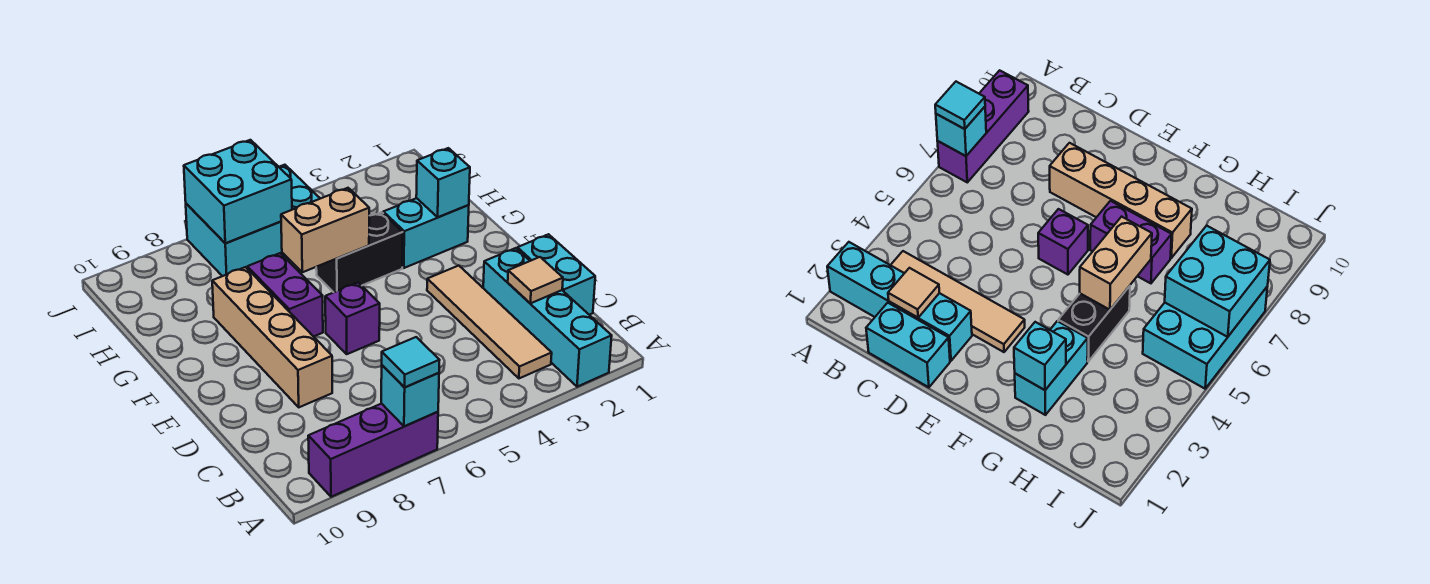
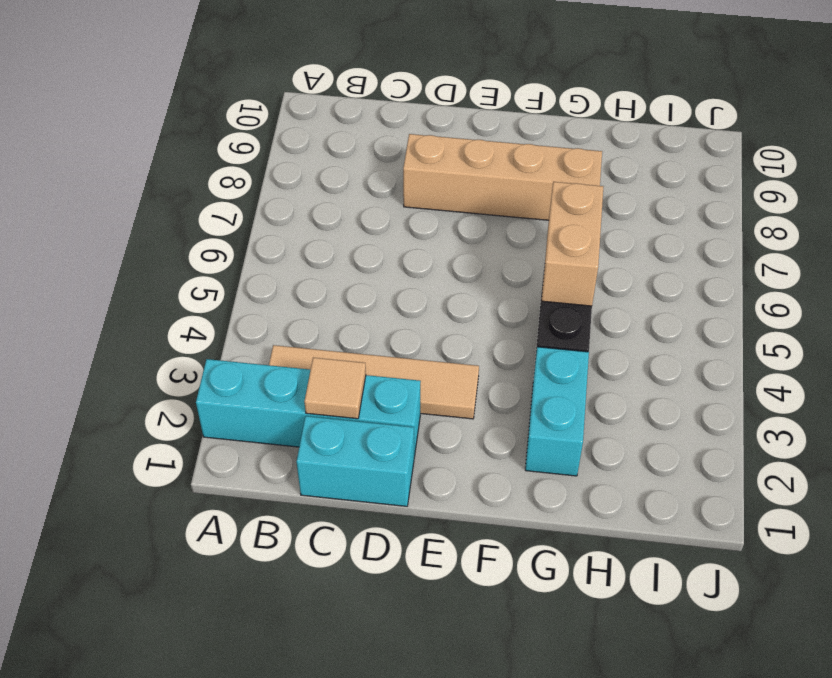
none -> purple 1x3 brick [308,404,438,497]
none -> purple 1x1 brick [325,283,380,354]
none -> purple 1x2 brick [247,253,323,337]

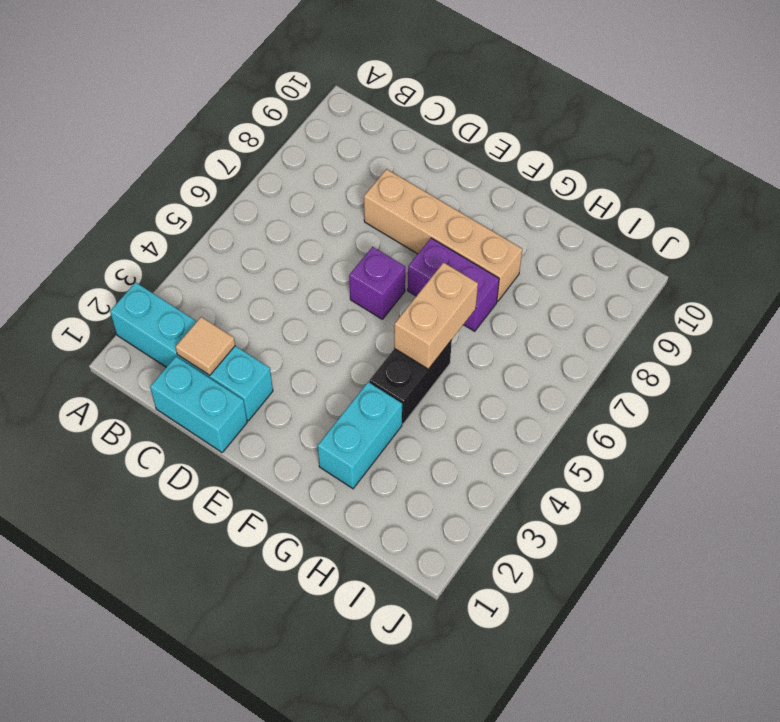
none -> purple 1x3 brick [308,404,438,497]
none -> tan 1x4 tile [427,266,552,378]
none -> cyan 2x3 brick [186,165,320,276]

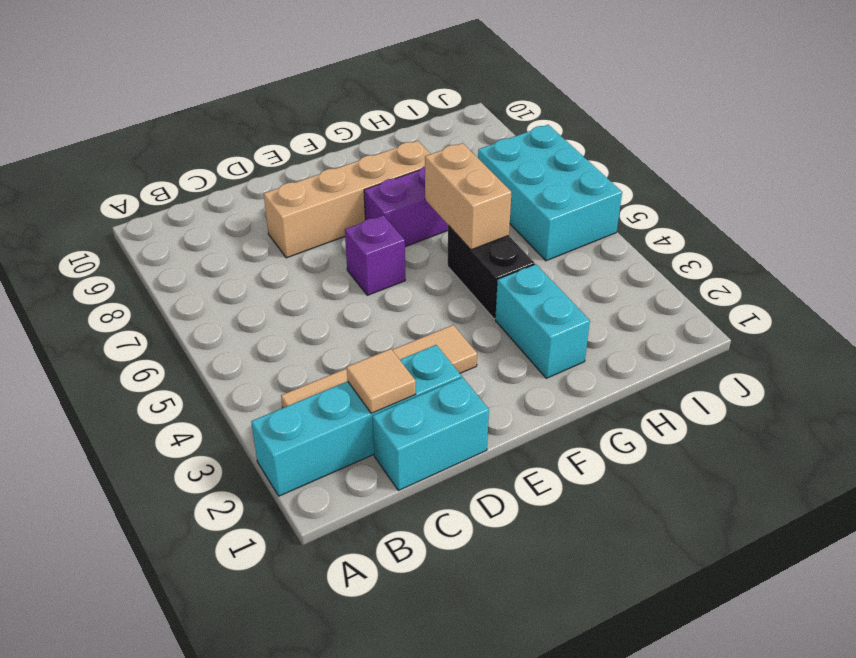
none -> purple 1x3 brick [308,404,438,497]
none -> cyan 1x1 brick [381,365,439,426]
none -> cyan 1x1 brick [416,148,470,217]

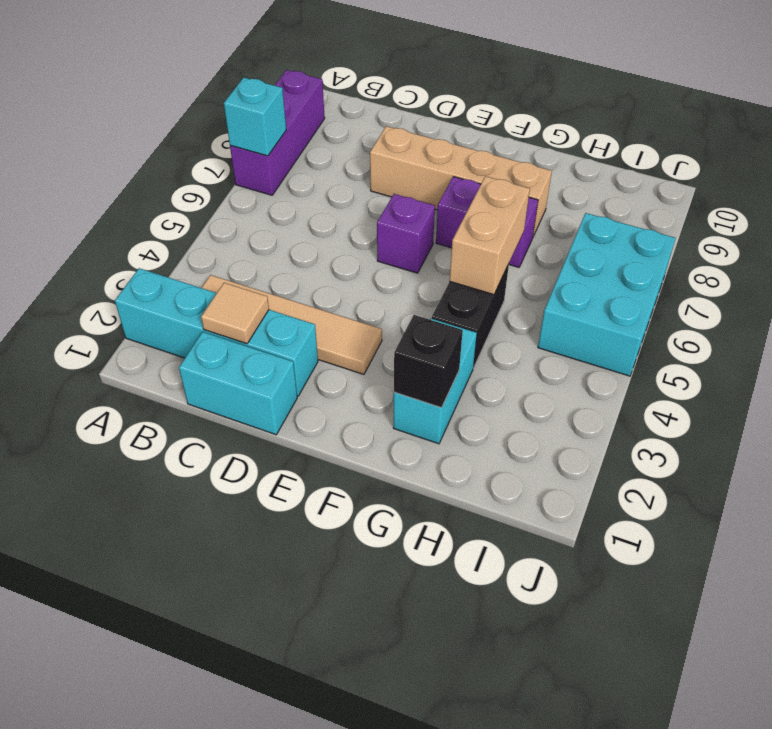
black 1x1 brick [394,315,463,408] -> cyan 1x1 brick [416,148,470,217]
none -> cyan 2x2 brick [184,140,292,243]
none -> cyan 1x1 tile [382,337,440,387]

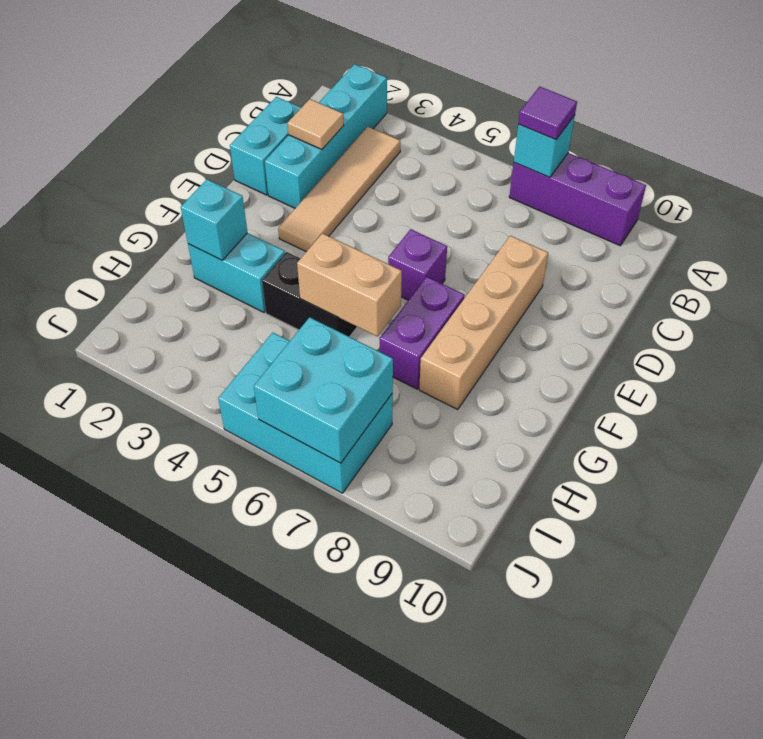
purple 1x1 tile [518,87,577,139] -> cyan 1x1 tile [382,337,440,387]

